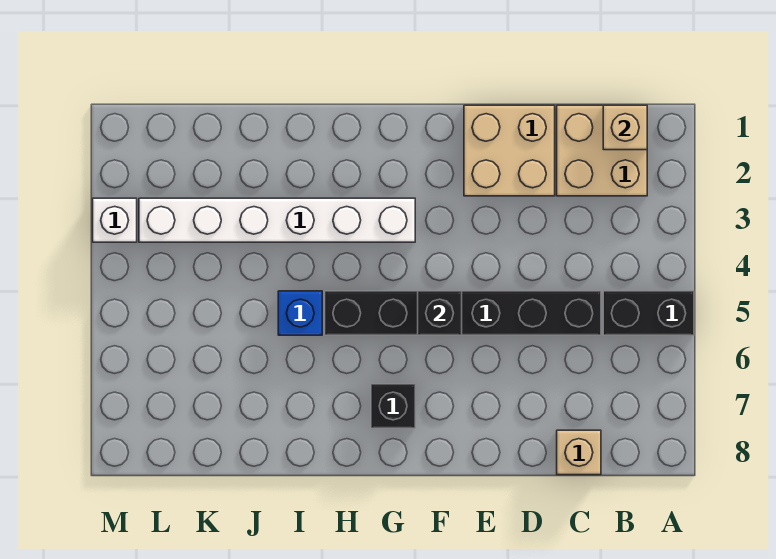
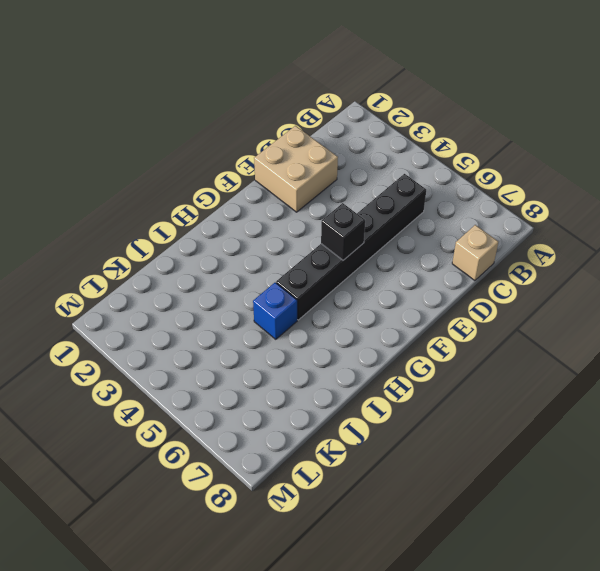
none -> black 1x2 brick [603,291,694,335]
none -> tan 2x2 brick [557,105,647,196]

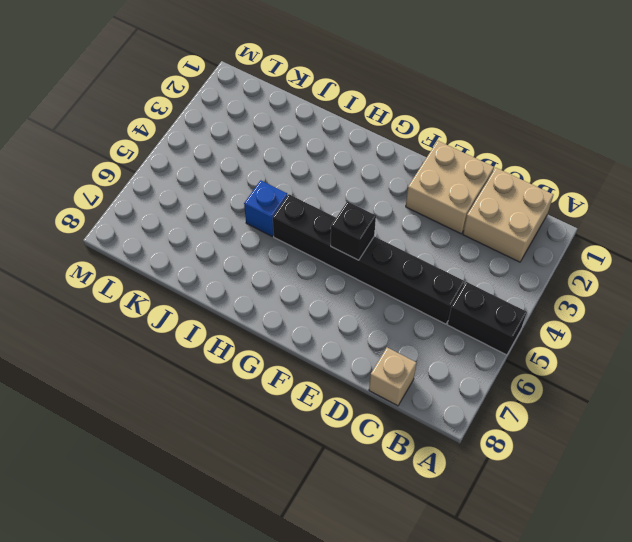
none -> white 1x6 brick [139,198,415,242]
none -> black 1x1 brick [371,384,415,428]

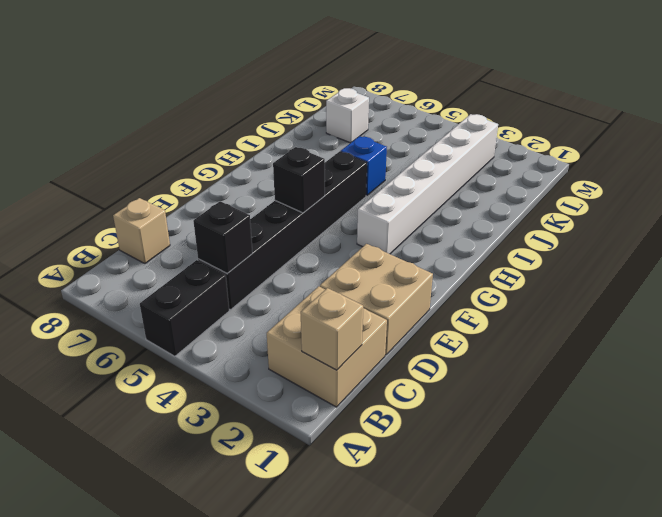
black 1x1 brick [193,201,253,273] -> black 1x1 brick moved to [371,384,415,428]
white 1x1 brick [326,88,369,143] -> white 1x1 brick moved to [93,198,137,242]

